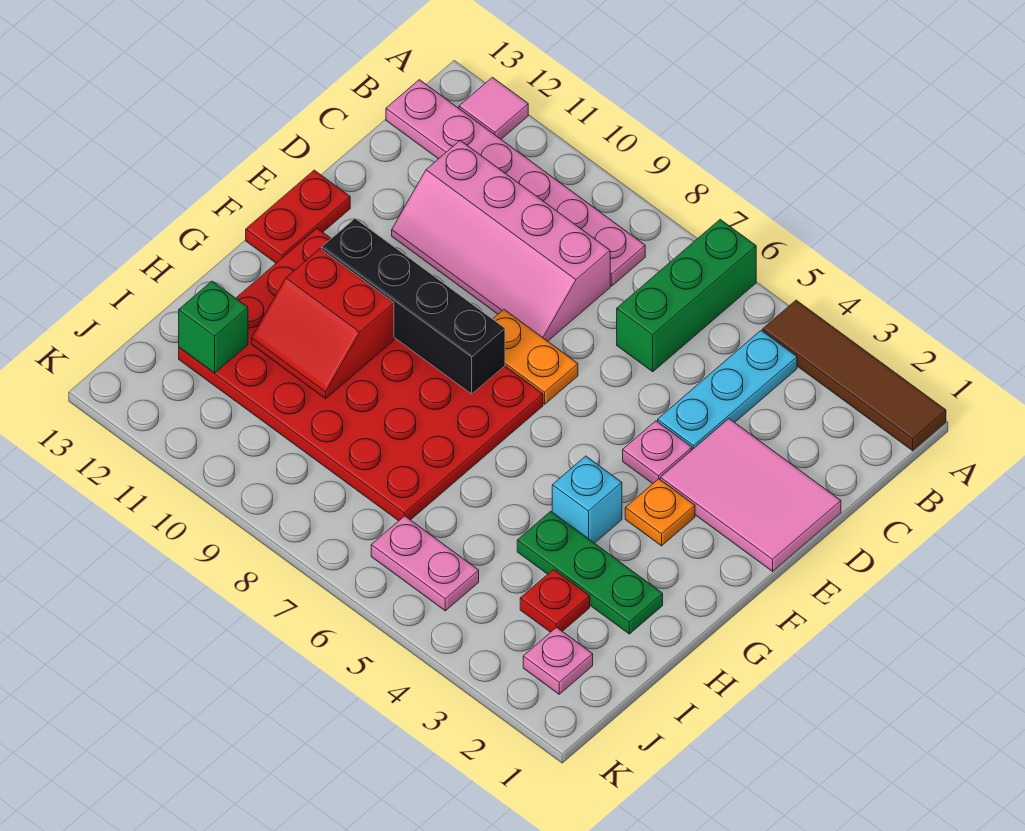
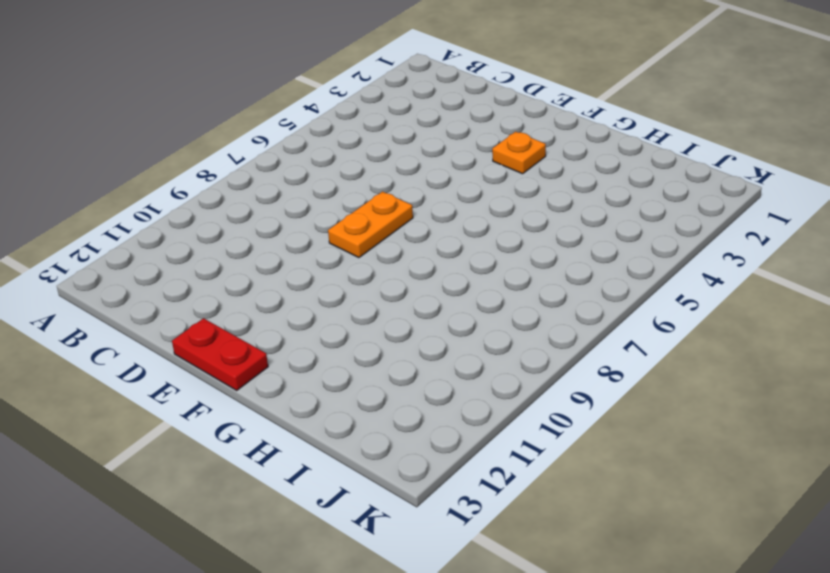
none -> brown 1x4 tile [763,300,946,451]
none -> green 1x3 brick [617,219,756,372]
none -> pink 1x1 tile [459,77,528,139]

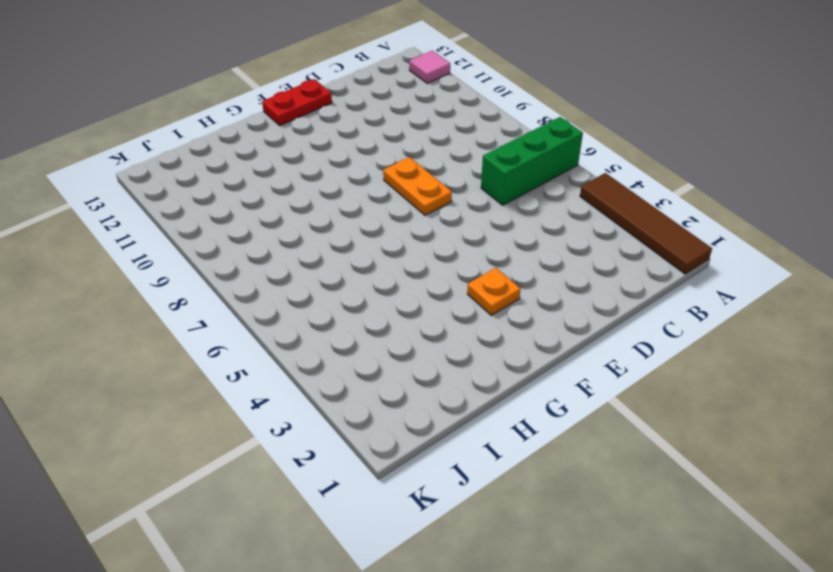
none -> cyan 1x3 plate [658,331,797,450]
none -> pink 1x6 plate [386,80,645,286]
none -> pink 2x4 slope [392,140,610,341]

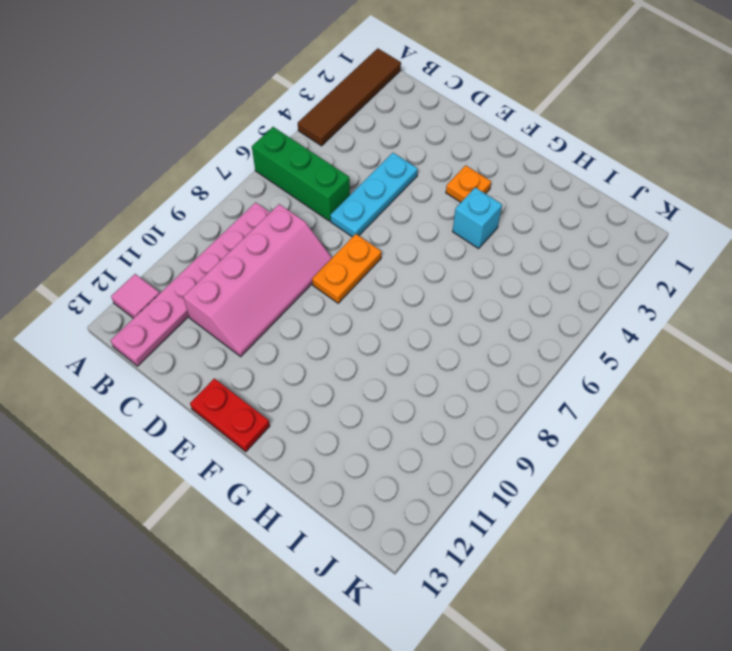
cyan 1x3 plate [330,153,418,237] -> cyan 1x3 plate turned to [658,331,797,450]
none -> pink 2x3 tile [660,419,841,571]
none -> pink 1x1 plate [623,421,692,484]
none -> red 4x6 plate [179,228,543,521]

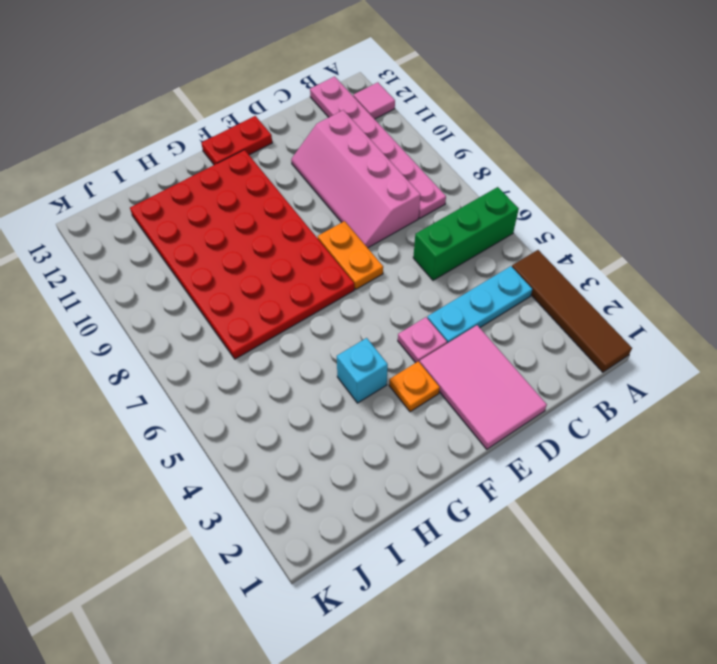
none -> green 1x3 plate [517,511,663,634]
none -> red 1x1 plate [520,569,590,632]
none -> pink 1x1 plate [523,627,593,694]

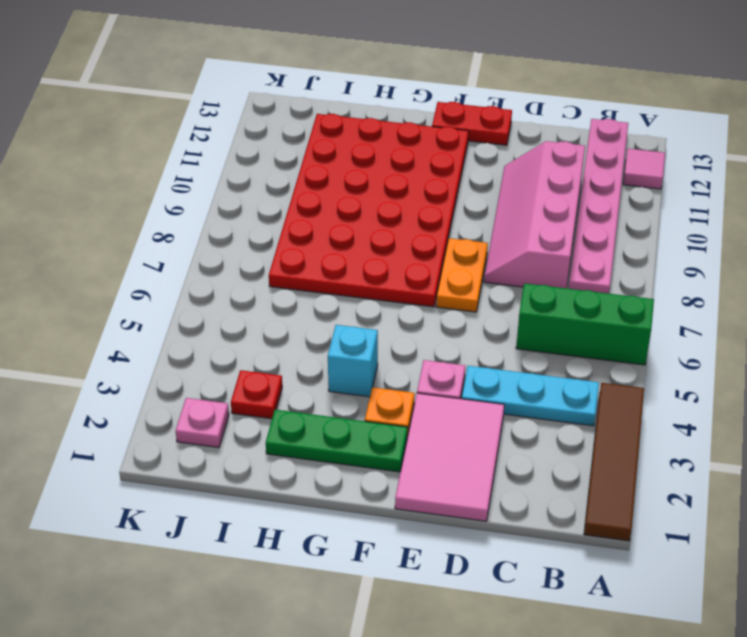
green 1x3 plate [266,410,408,472] -> green 1x3 plate turned to [517,511,663,634]
none -> pink 1x2 plate [371,516,479,611]
none -> black 1x4 brick [322,219,505,394]
none -> red 2x2 slope [252,249,394,399]

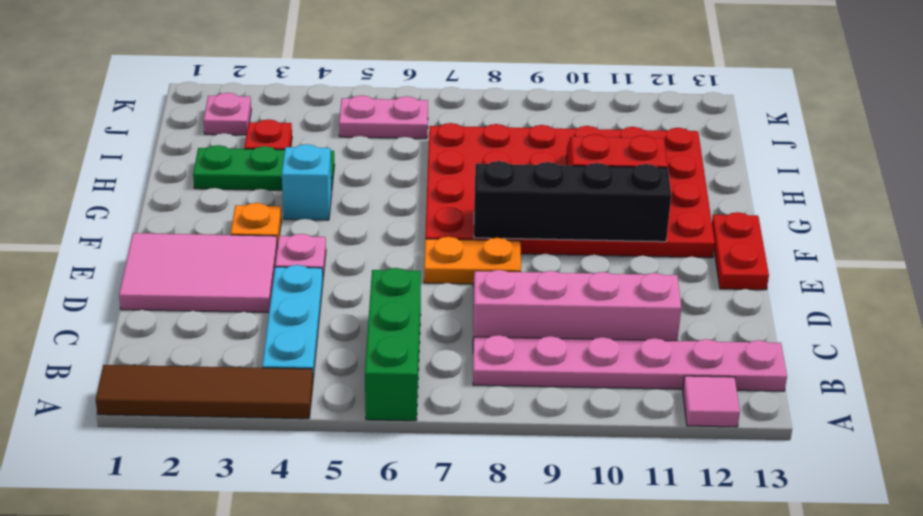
none -> green 1x1 brick [179,281,248,373]

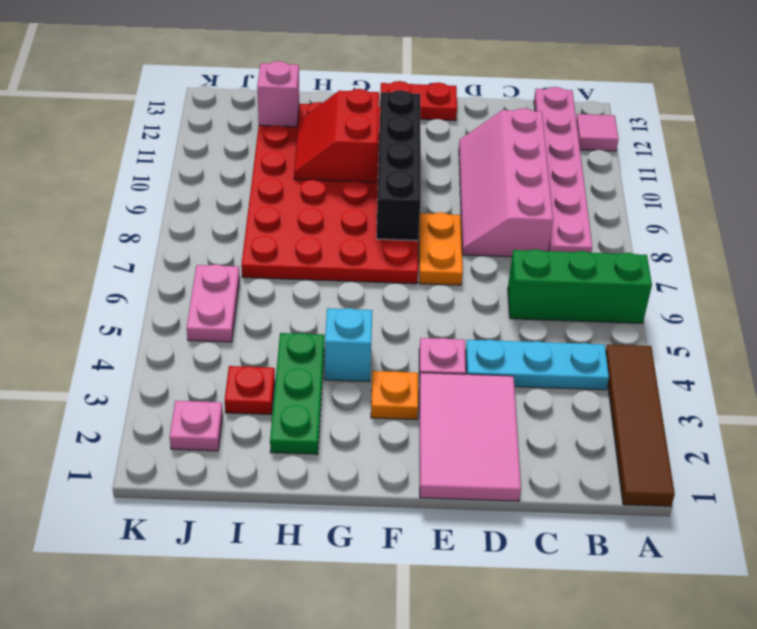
pink 1x1 brick [257,61,299,127] -> green 1x1 brick [179,281,248,373]

